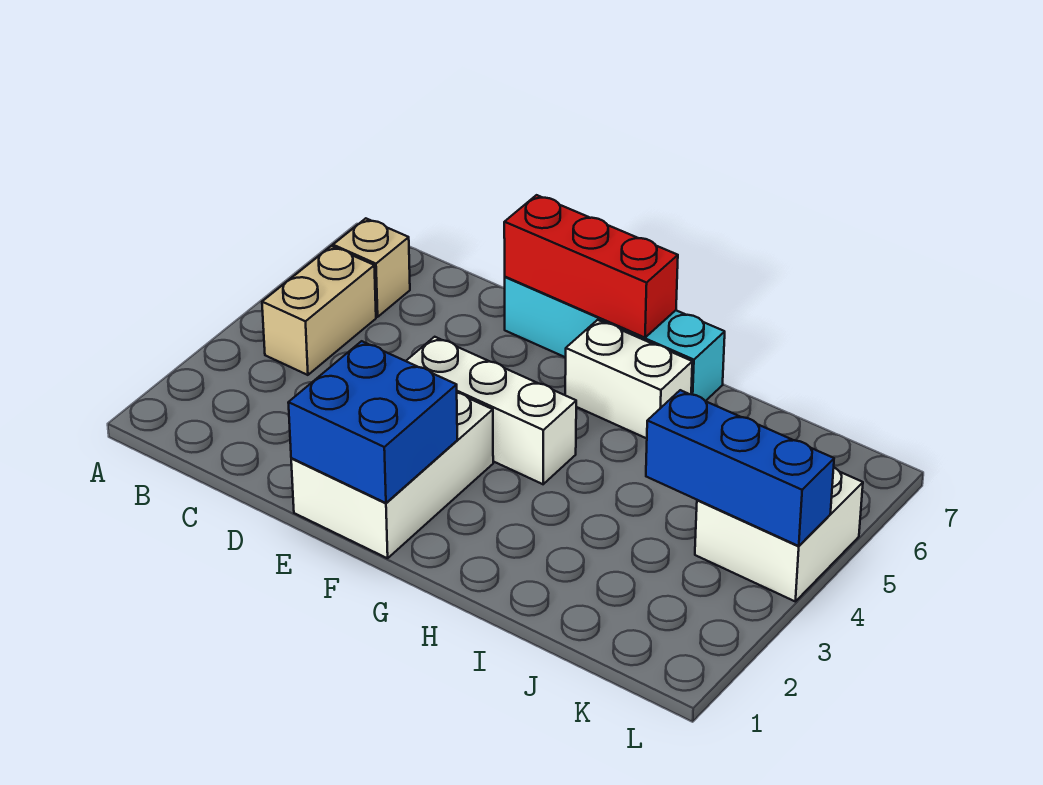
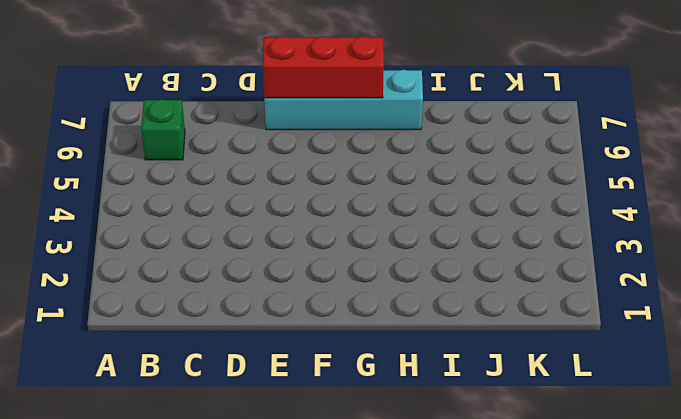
green 1x1 brick [141,99,185,160] -> tan 1x1 brick [333,218,410,317]
none -> tan 1x2 brick [262,246,376,375]
none -> white 2x3 brick [291,393,493,558]

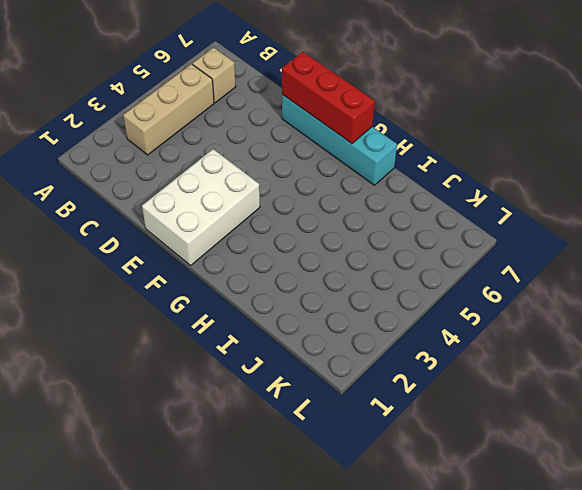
tan 1x3 brick [123,64,214,155] -> tan 1x2 brick [262,246,376,375]
none -> white 1x3 brick [406,337,576,484]
none -> white 1x2 brick [565,320,692,439]

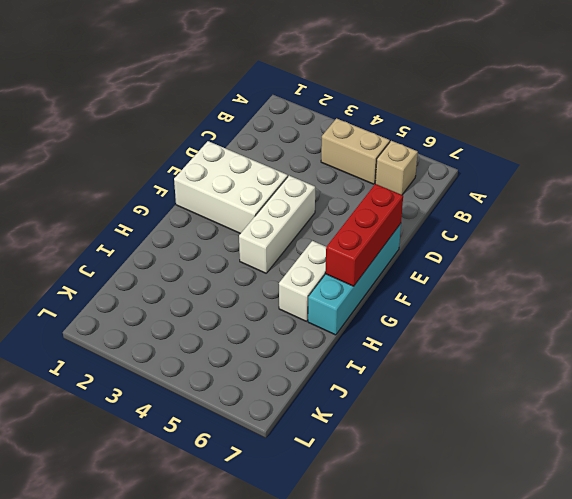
none -> white 2x2 brick [695,468,863,601]
none -> blue 2x2 brick [288,341,457,503]

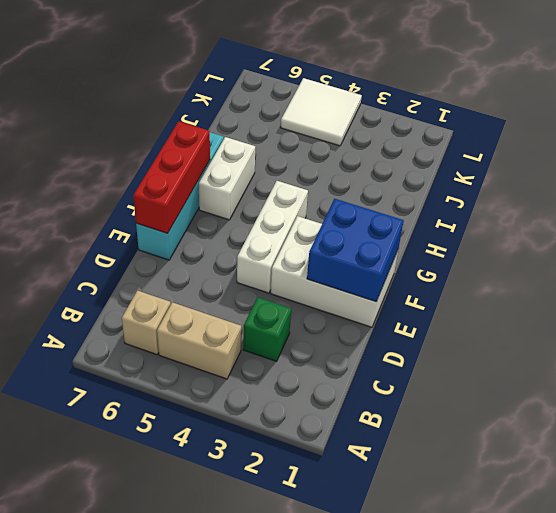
green 1x1 brick [243,297,291,361] -> none
white 2x2 tile [281,78,362,146] -> white 2x2 brick [695,468,863,601]
none -> blue 1x3 brick [646,390,834,546]

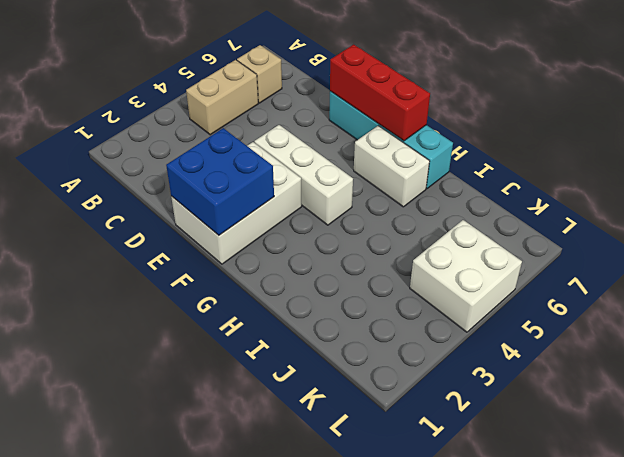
none -> blue 1x3 brick [646,390,834,546]

